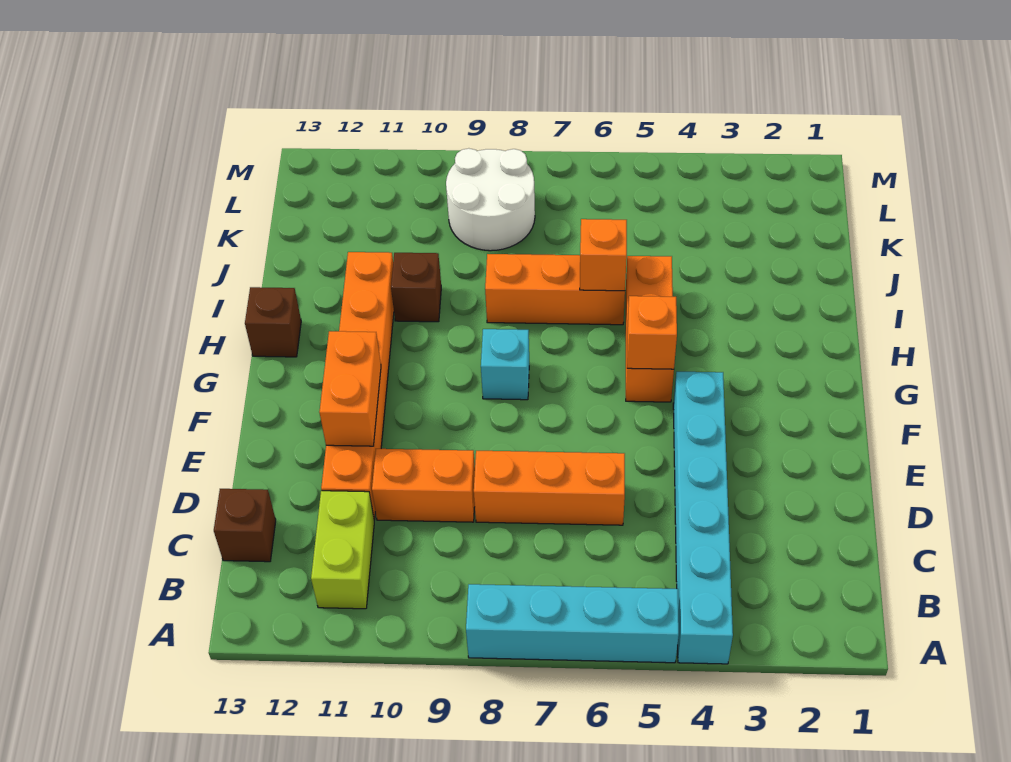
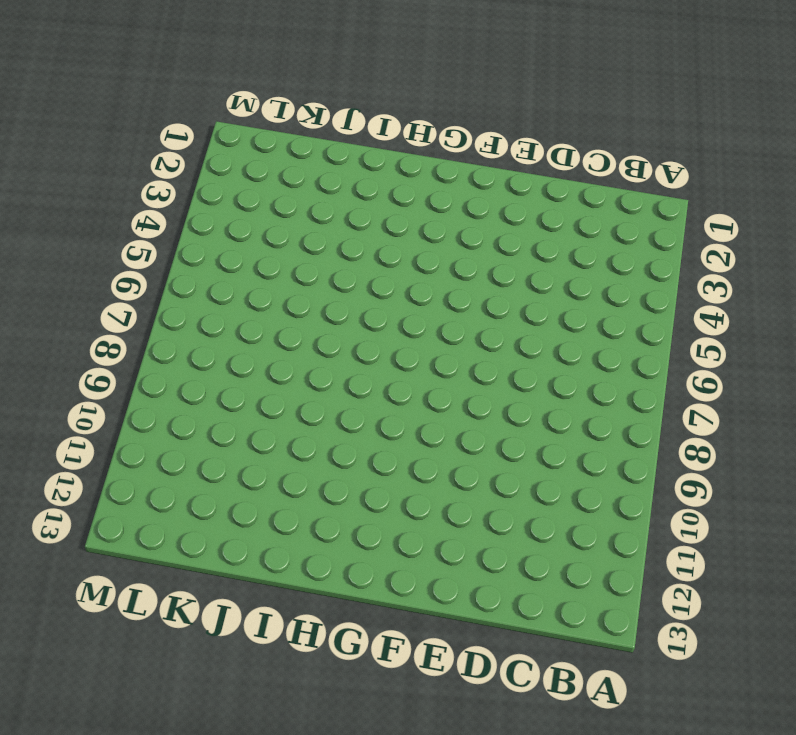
none -> cyan 1x6 brick [673,372,733,664]
none -> cyan 1x4 brick [466,584,679,663]
none -> lime 1x2 brick [311,491,374,609]

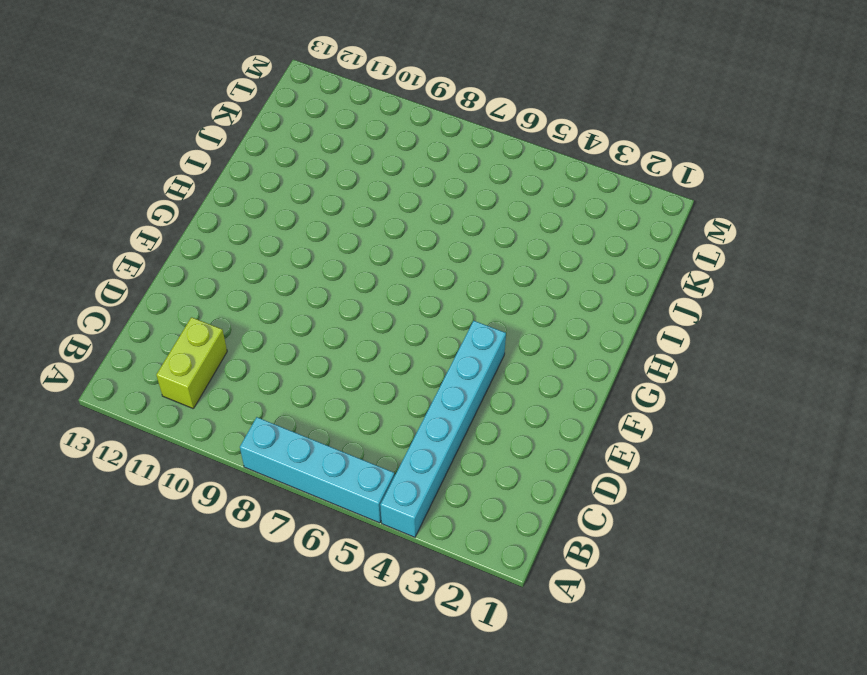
none -> brown 1x1 brick [214,489,276,562]
none -> orange 1x3 brick [474,451,625,525]
none -> orange 1x2 brick [372,449,475,522]

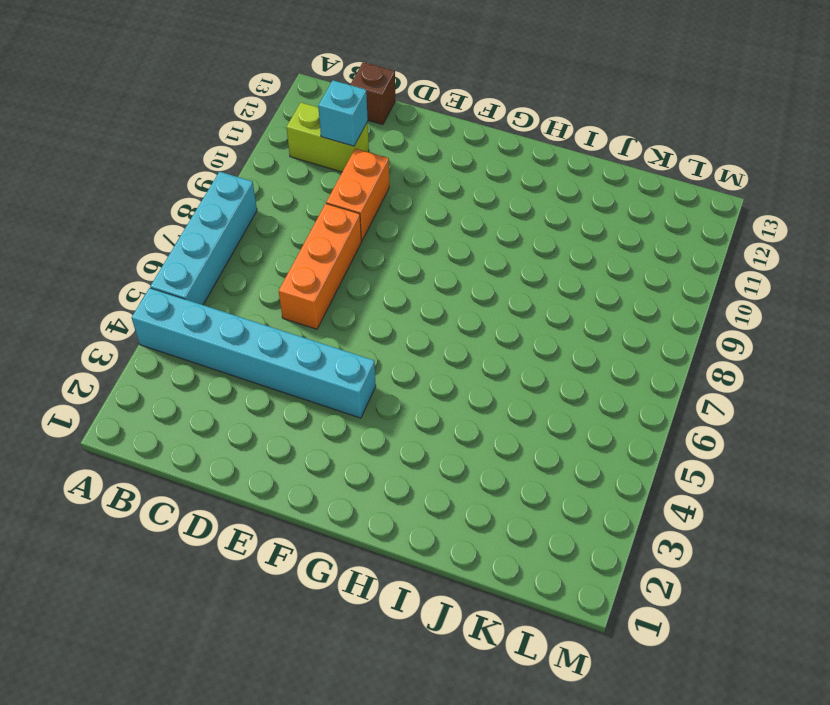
cyan 1x1 brick [318,80,368,146] -> cyan 1x1 brick moved to [481,329,529,400]
none -> orange 1x6 brick [321,252,394,520]
none -> orange 1x3 brick [626,256,674,402]
none -> brown 1x1 brick [245,287,301,357]

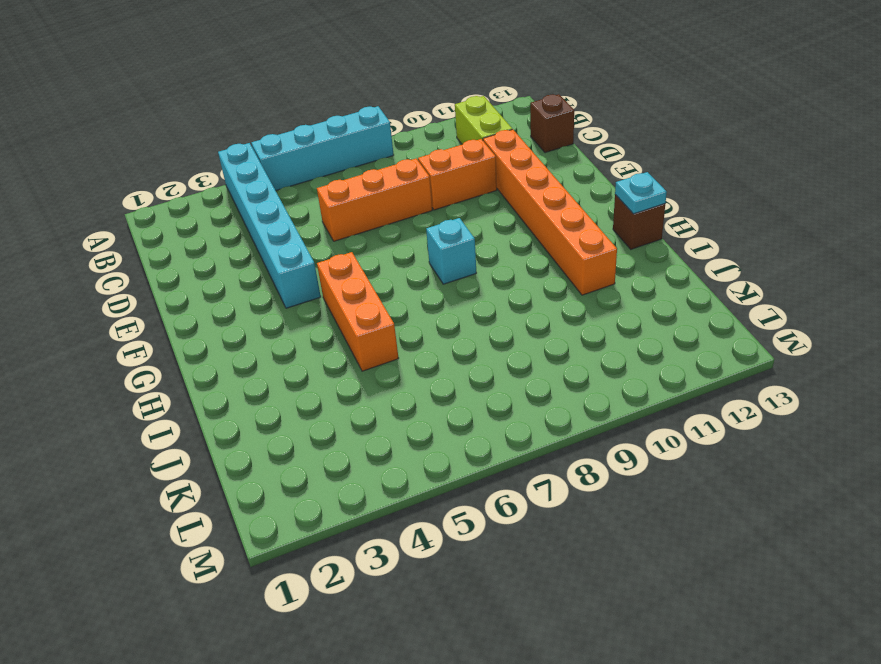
cyan 1x1 plate [615,172,667,214] -> none
none -> orange 1x3 brick [485,254,625,325]
none -> brown 1x1 brick [391,253,441,322]
none -> white 2x2 round brick [446,148,535,251]

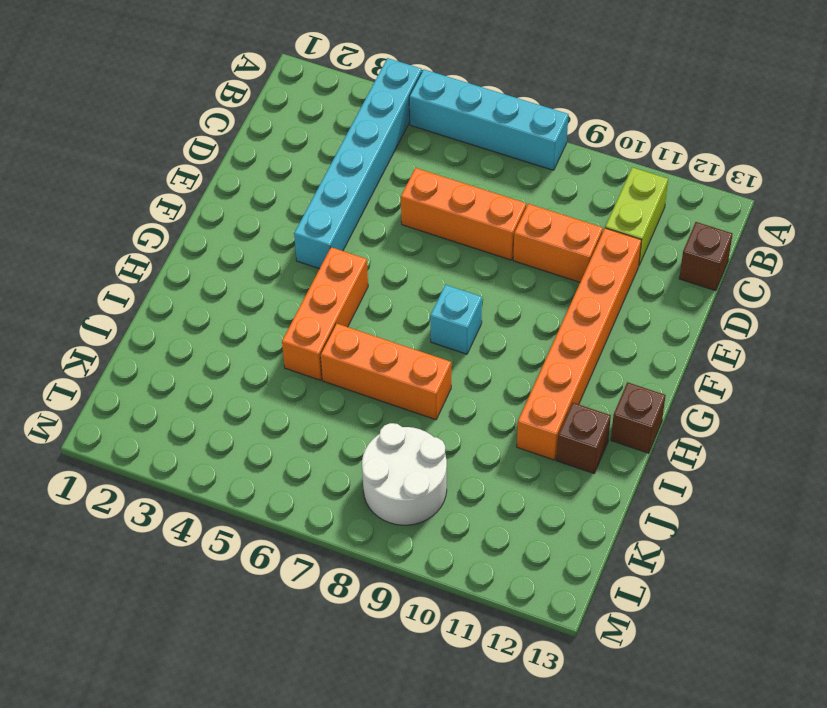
brown 1x1 brick [556,403,611,474] -> brown 1x1 brick moved to [391,253,441,322]
none -> orange 1x2 brick [319,331,381,446]
none -> orange 1x1 brick [627,296,677,369]
none -> orange 1x1 brick [580,219,627,291]

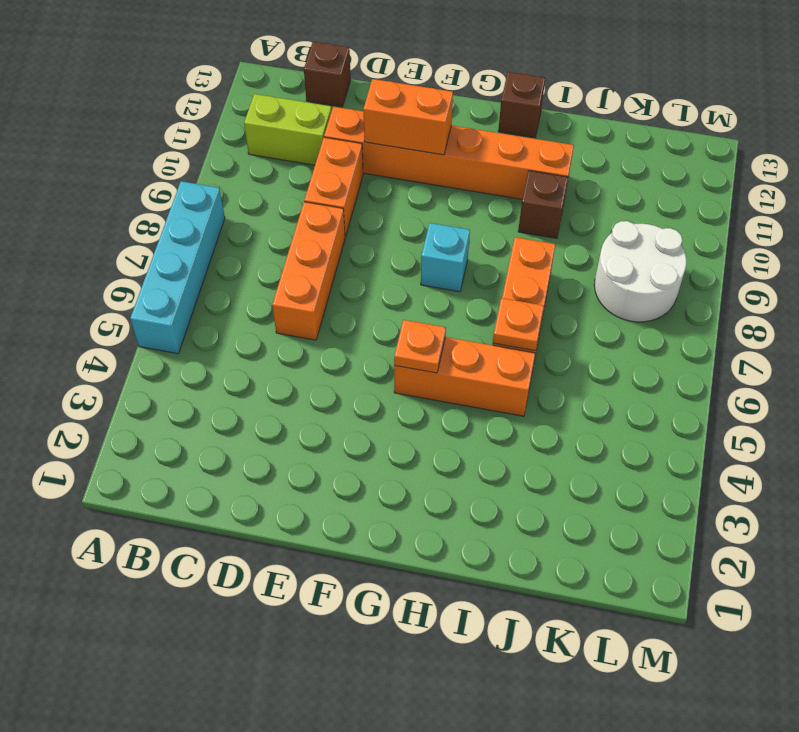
orange 1x1 plate [394,320,446,373] -> orange 1x1 brick [627,296,677,369]
orange 1x1 plate [493,298,544,351] -> orange 1x1 brick [580,219,627,291]
none -> cyan 1x6 brick [673,372,733,664]

